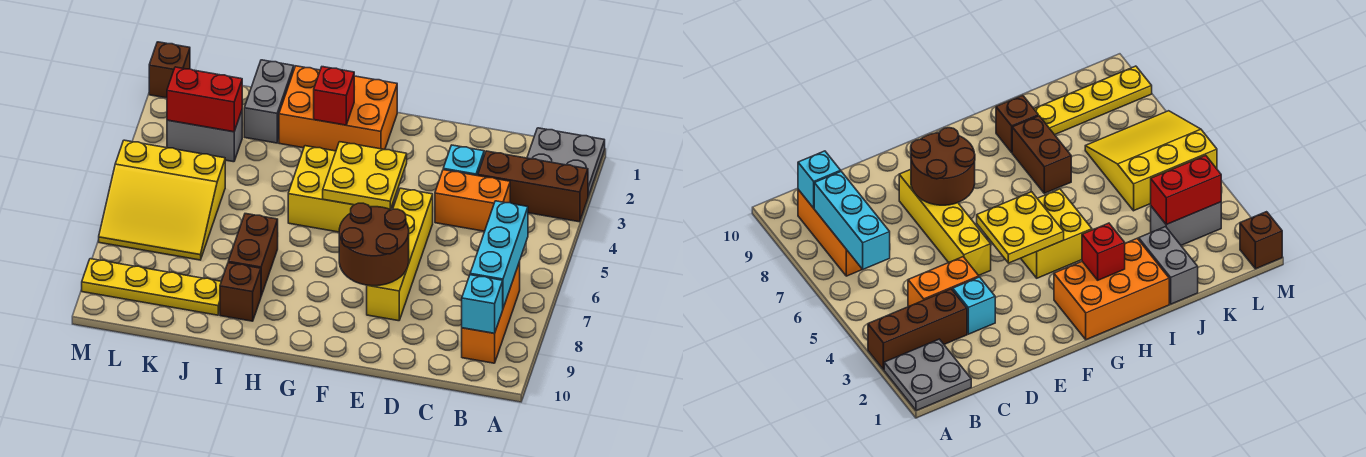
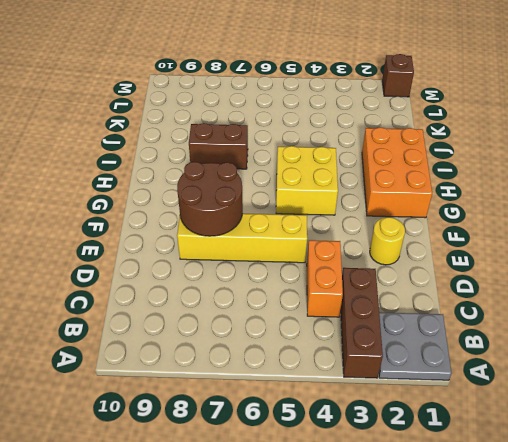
yellow 1x1 round brick [370,217,405,265] -> none
none -> orange 1x3 brick [462,262,520,363]
none -> cyan 1x1 brick [443,145,484,176]
none -> brown 1x1 brick [220,263,261,321]

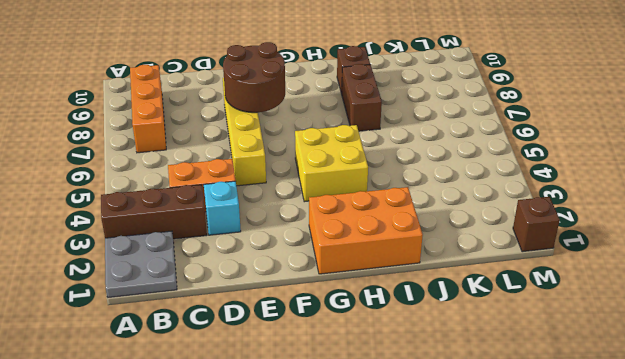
none -> grey 1x2 brick [244,60,294,143]
none -> yellow 1x4 plate [82,259,221,315]
none -> grey 1x2 brick [167,111,242,162]

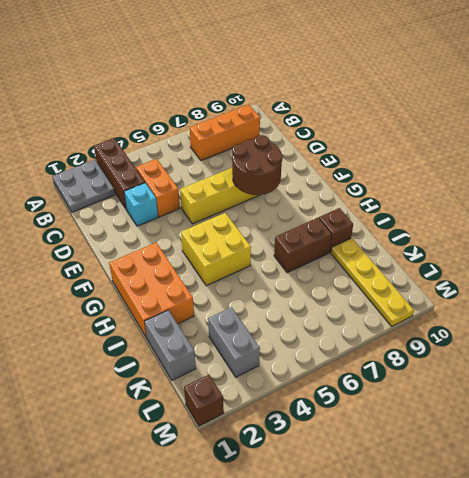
grey 1x2 brick [144,310,196,380] -> grey 1x2 brick turned to [244,60,294,143]
none -> yellow 3x3 slope [99,140,225,260]
none -> cyan 1x3 brick [470,201,528,308]
none -> cyan 1x1 brick [462,275,503,333]

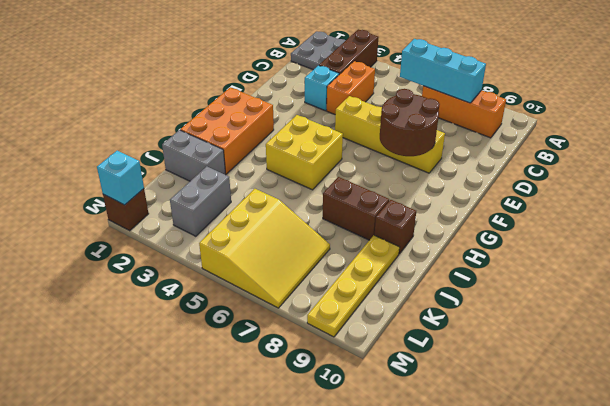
cyan 1x1 brick [97,151,144,205] -> cyan 1x1 brick moved to [462,275,503,333]
none -> yellow 2x2 plate [323,142,407,210]
none -> red 1x1 brick [314,67,354,125]
none -> red 1x2 brick [167,67,242,132]

